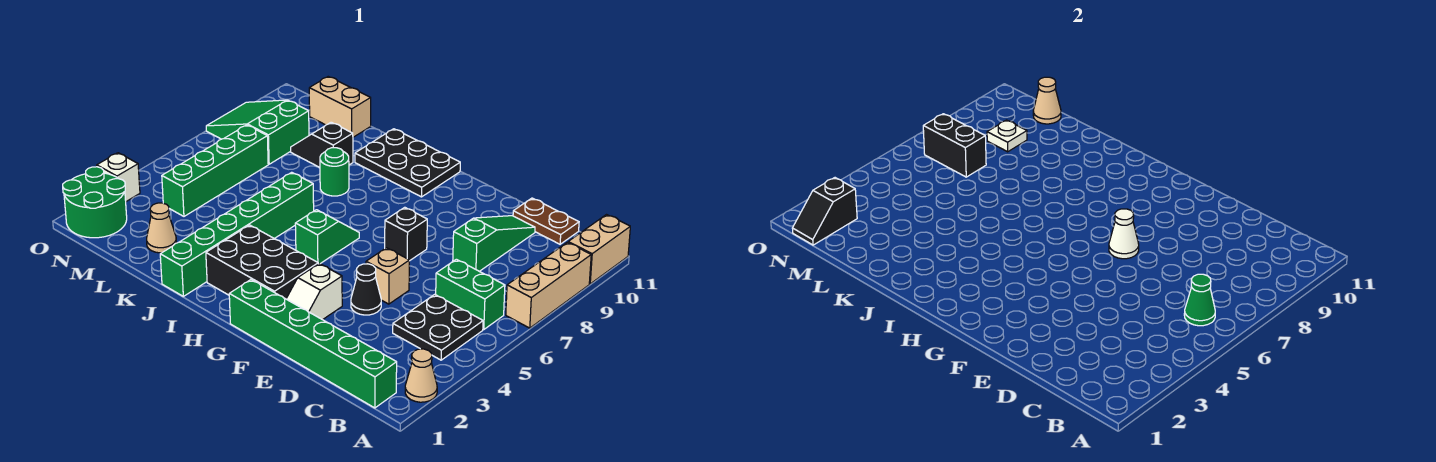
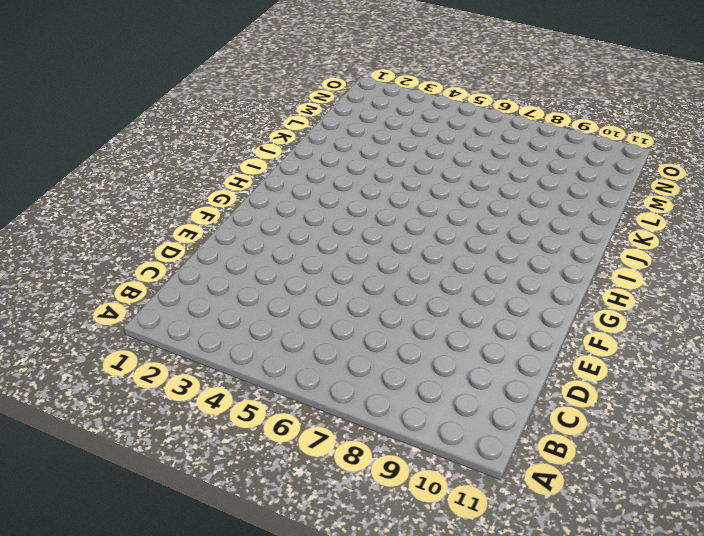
none -> tan 1x1 cone [405,349,437,402]
none -> tan 1x3 brick [506,242,591,328]
none -> tan 1x2 brick [568,215,630,284]
none -> green 1x6 brick [229,280,397,408]

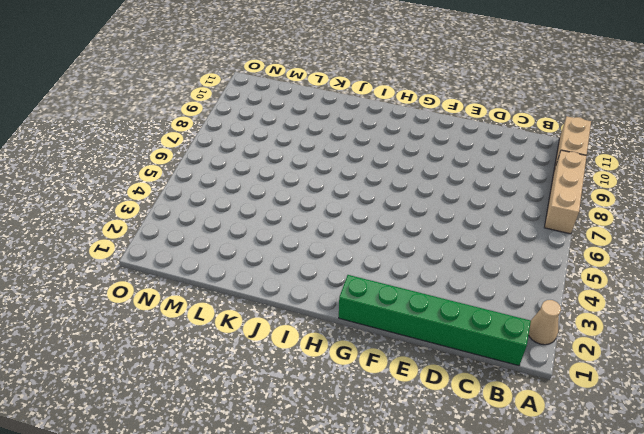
none -> black 2x2 plate [393,294,483,360]
none -> green 1x2 brick [436,259,505,329]
none -> brown 1x2 plate [513,198,579,244]
none -> green 1x3 slope [453,216,535,271]

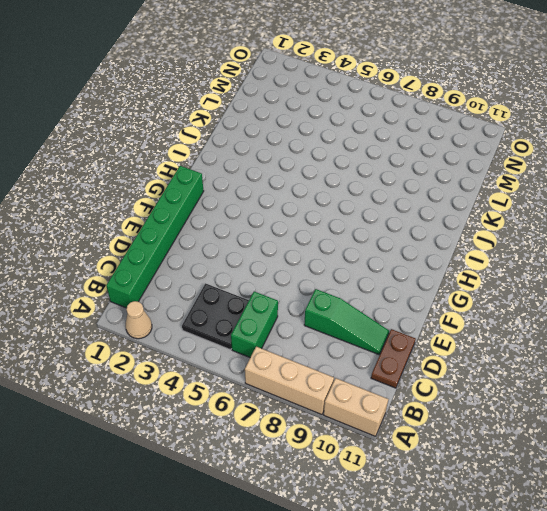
none -> black 1x1 cone [351,264,381,315]
none -> tan 1x1 brick [366,248,409,304]
none -> white 1x2 slope [286,263,342,320]
none -> black 1x1 brick [385,207,427,261]

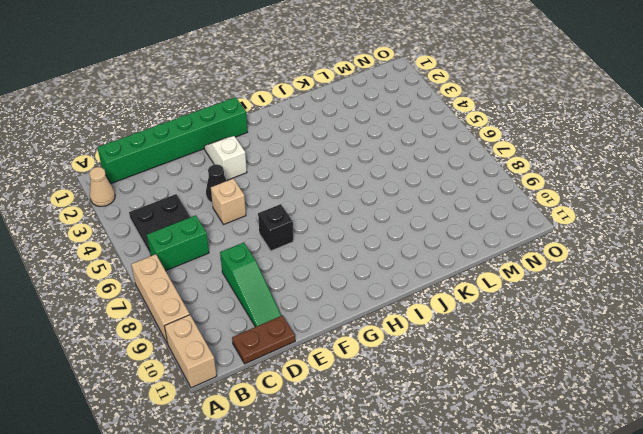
none -> black 2x3 brick [206,225,318,299]
none -> green 1x2 slope [295,210,359,264]
none -> black 2x3 plate [355,129,460,197]
none -> green 1x6 brick [160,172,314,296]

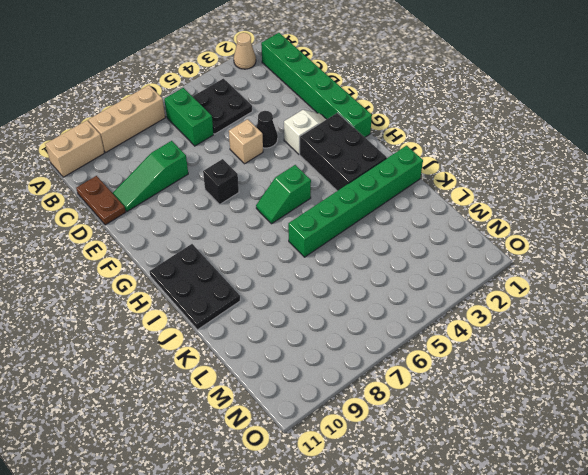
none -> green 1x1 round brick [320,148,349,196]
none -> black 1x2 slope [291,122,353,167]
none -> tan 1x1 cone [147,203,176,253]
none -> tan 1x2 brick [309,77,371,137]

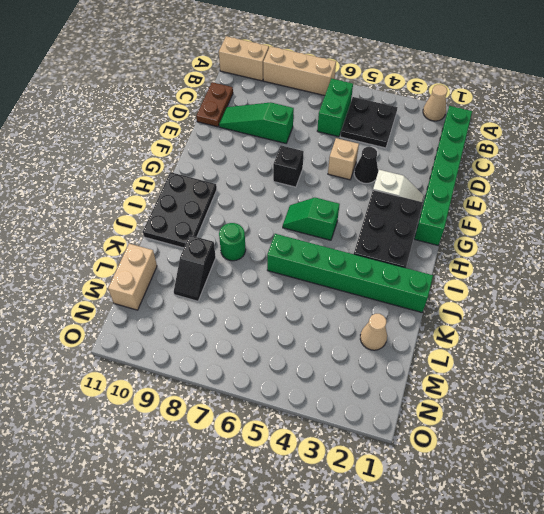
none -> green 1x4 brick [162,125,268,216]
none -> green 2x3 slope [206,100,309,164]
none -> green 2x2 round brick [63,167,127,238]
none -> white 1x1 brick [97,153,140,201]

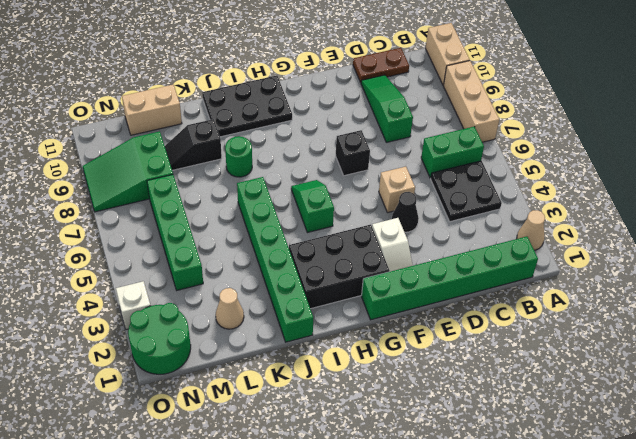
none -> green 1x1 cone [1184,274,1215,326]
none -> white 1x1 cone [1109,209,1139,259]
none -> black 1x2 brick [923,114,986,177]
none -> white 1x1 plate [987,120,1027,152]

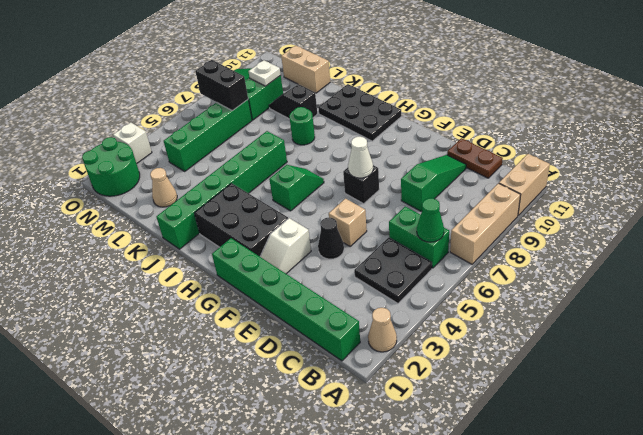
none -> tan 1x1 cone [1033,77,1061,124]
none -> black 1x2 slope [792,178,857,245]

